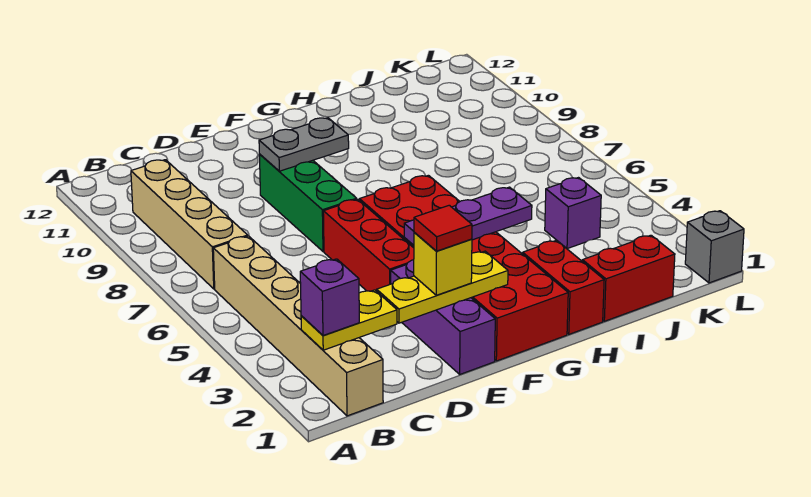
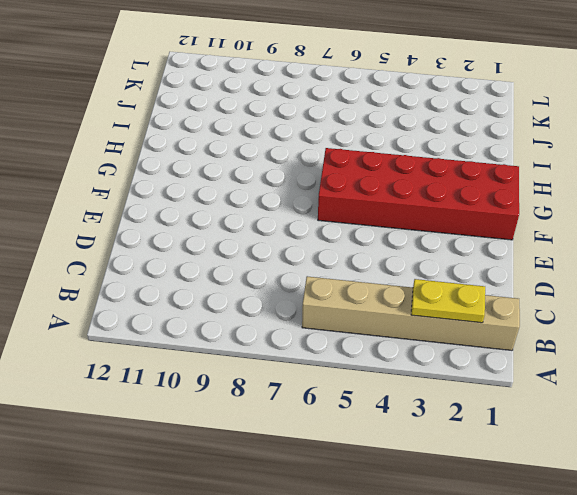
yellow 1x2 plate [411,279,485,323] -> yellow 1x2 plate turned to [301,290,397,350]
none -> tan 1x4 brick [131,160,248,289]
none -> purple 1x3 brick [391,260,495,374]
none -> red 1x3 brick [323,199,414,291]

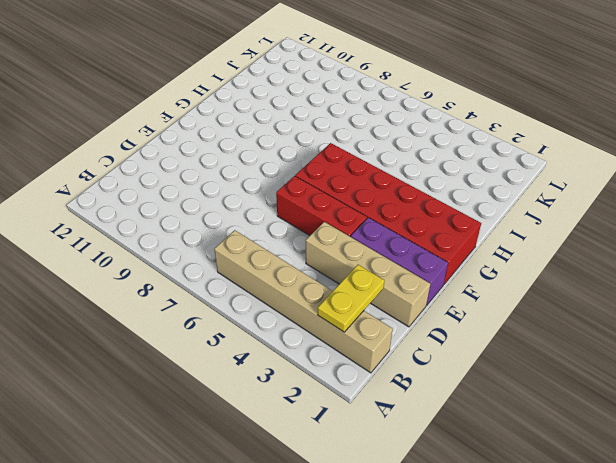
tan 1x4 brick [306,222,430,327] -> tan 1x4 brick moved to [131,160,248,289]
none -> green 1x3 brick [259,154,357,252]
none -> red 1x2 brick [523,240,604,334]
none -> red 1x2 brick [582,235,675,321]

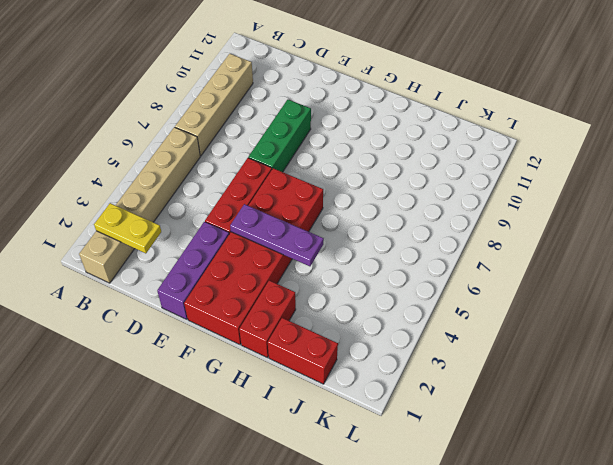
none -> purple 1x1 brick [545,178,601,249]
none -> grey 1x1 brick [685,211,744,283]
none -> yellow 1x3 plate [377,251,508,323]

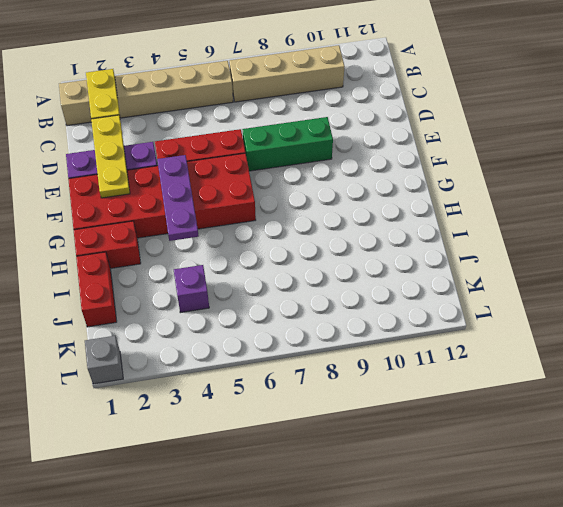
none -> grey 1x2 plate [259,118,349,171]
none -> purple 1x1 brick [300,259,359,335]
none -> yellow 1x1 brick [414,232,472,295]

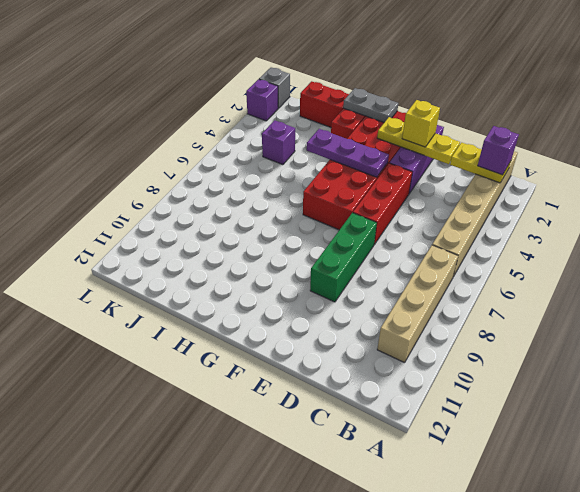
grey 1x2 plate [343,88,398,122] -> grey 1x2 plate moved to [259,118,349,171]
purple 1x1 brick [246,79,278,121] -> none
none -> red 1x1 tile [414,205,472,251]

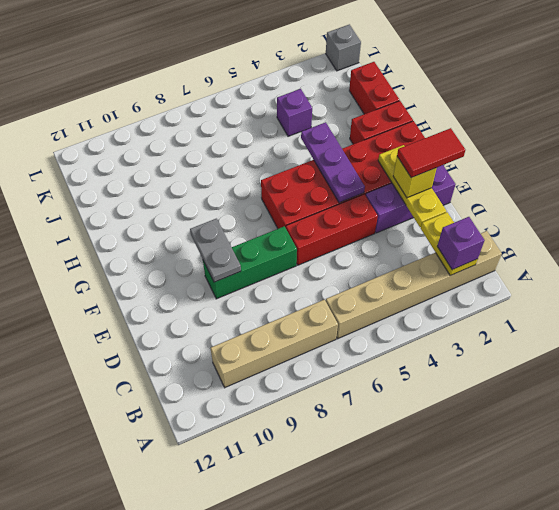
red 1x2 tile [397,128,465,178] -> red 1x1 tile [414,205,472,251]

